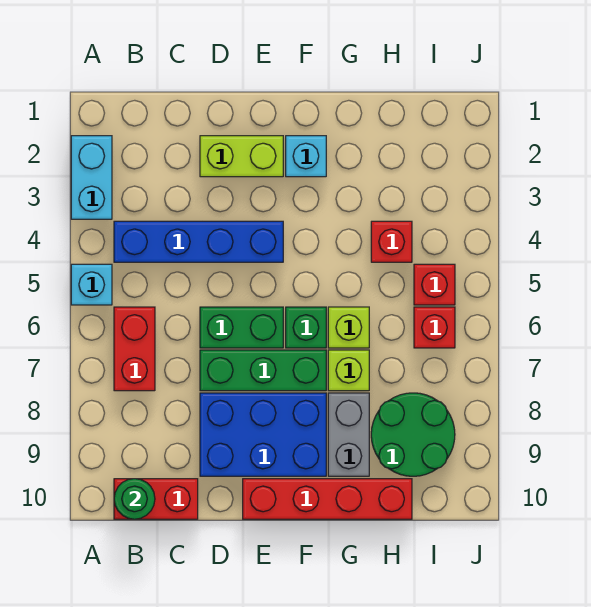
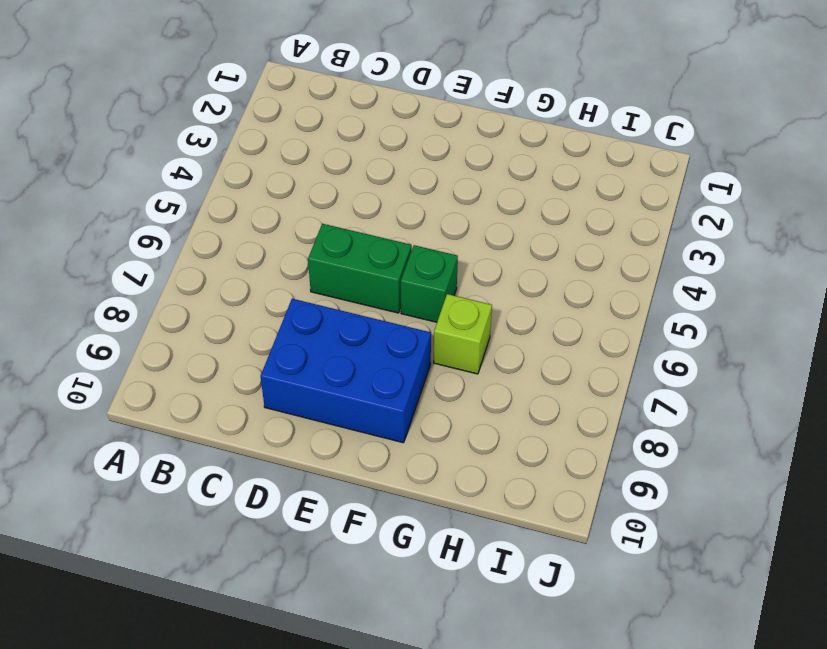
none -> cyan 1x2 brick [71,136,112,219]
none -> cyan 1x1 brick [71,264,112,305]
none -> blue 1x4 brick [114,221,283,262]

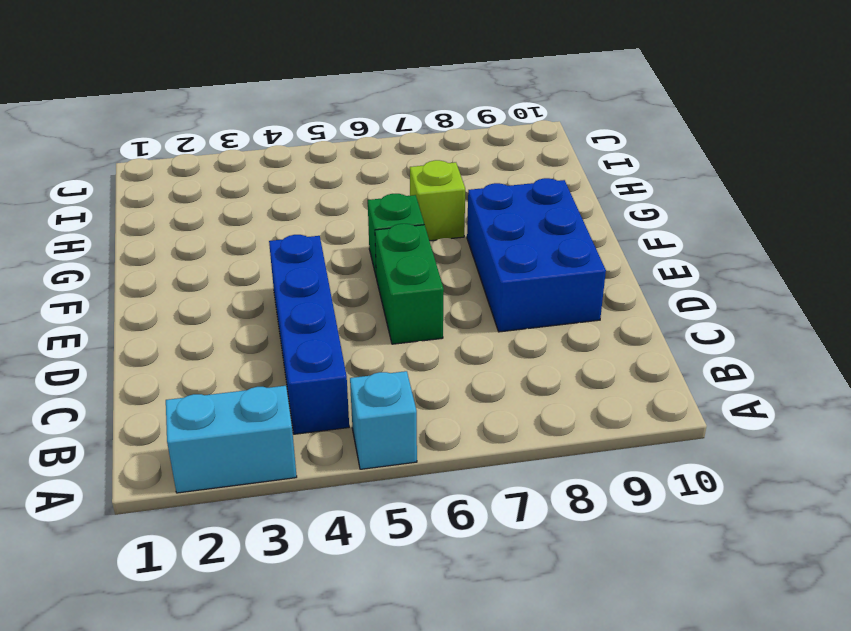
none -> red 1x2 brick [114,307,155,391]
none -> red 1x2 brick [114,479,198,519]
none -> lime 1x2 brick [200,136,283,177]

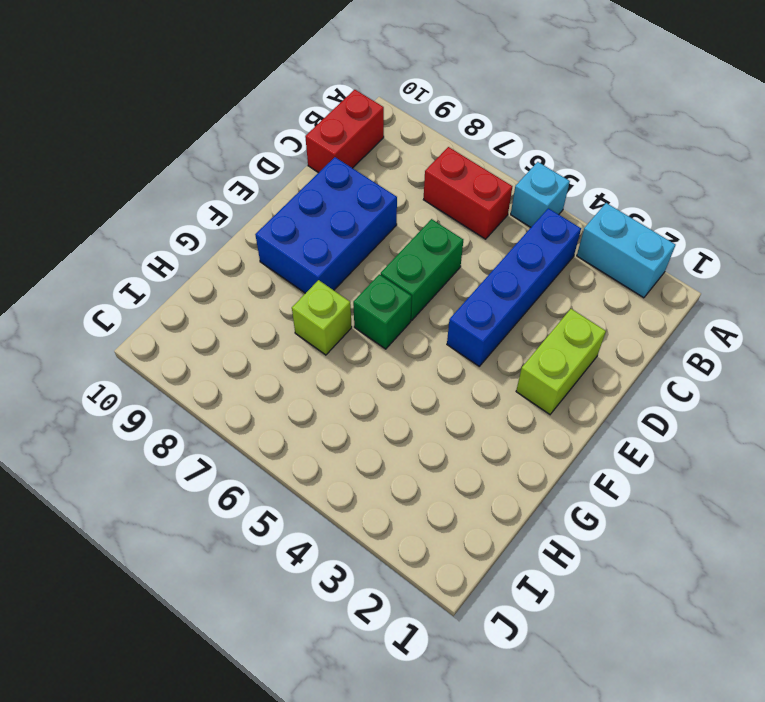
none -> green 1x3 brick [200,350,326,391]
none -> red 1x4 brick [243,479,412,519]
none -> cyan 1x1 brick [286,136,326,177]

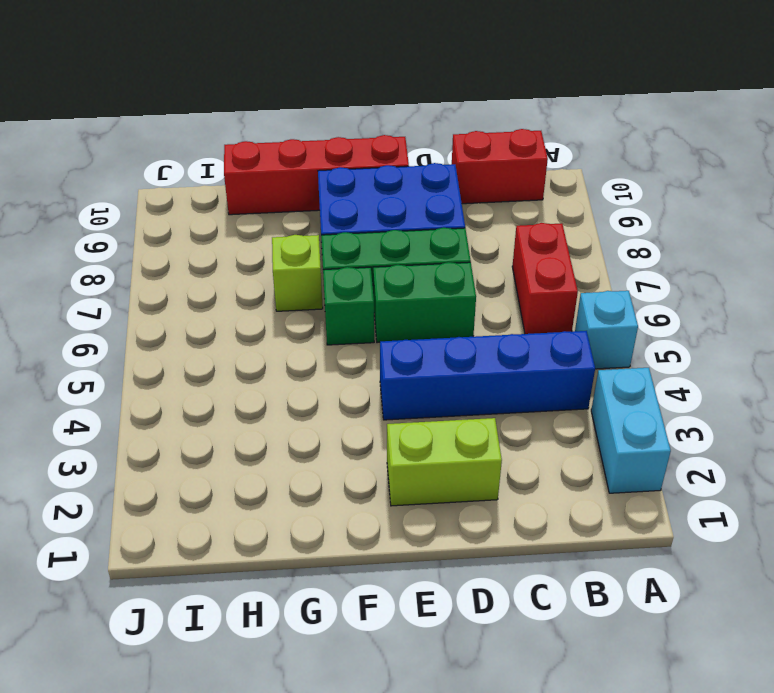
none -> cyan 1x1 brick [286,136,326,177]
none -> lime 1x1 brick [328,307,369,348]
none -> grey 1x2 brick [328,393,369,476]

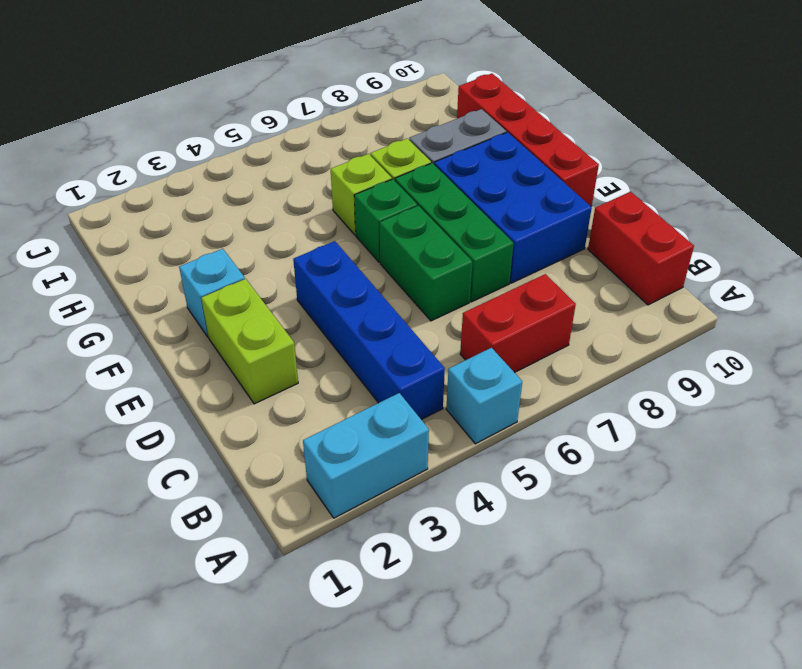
none -> red 1x1 brick [371,221,412,262]
none -> green 2x2 round brick [371,393,455,476]
none -> red 1x1 brick [414,264,455,305]

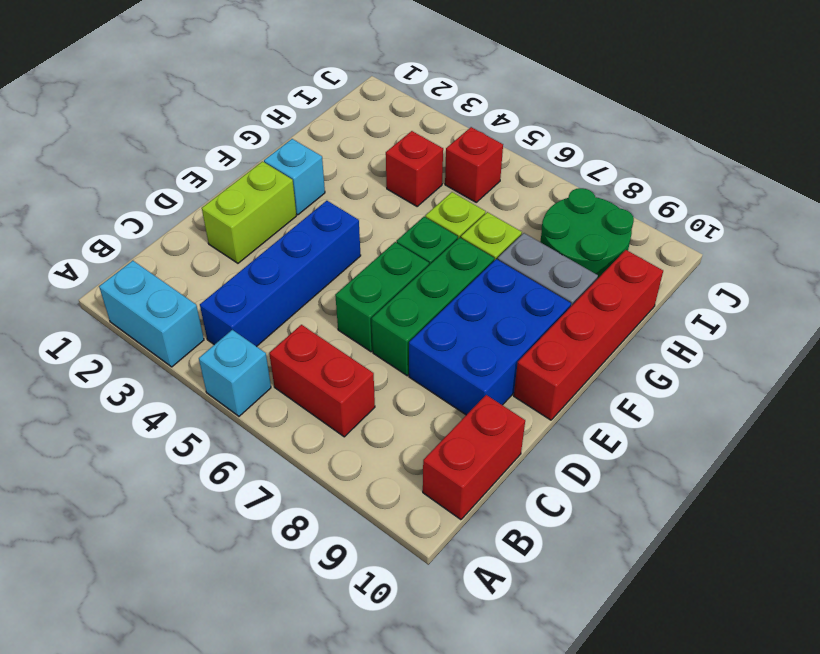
none -> red 1x1 brick [414,307,455,348]
none -> green 1x1 round brick [114,479,155,519]

